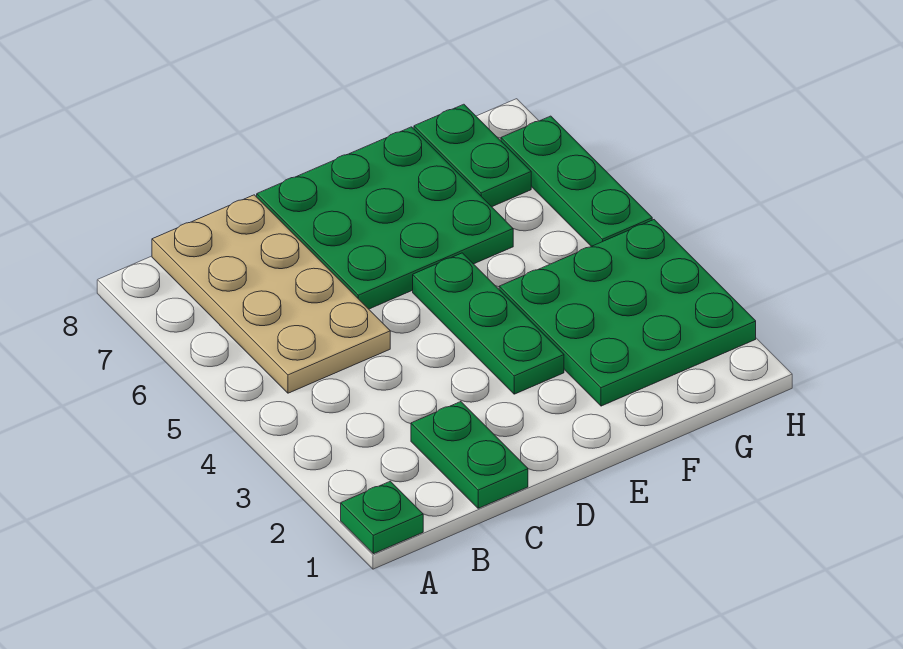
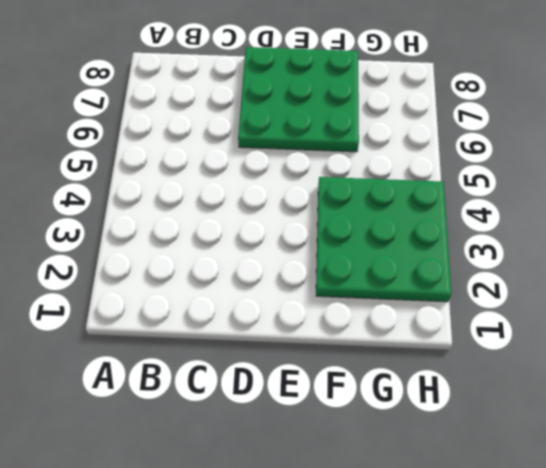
none -> green 1x1 plate [341,481,423,554]
none -> tan 2x4 plate [152,195,390,393]

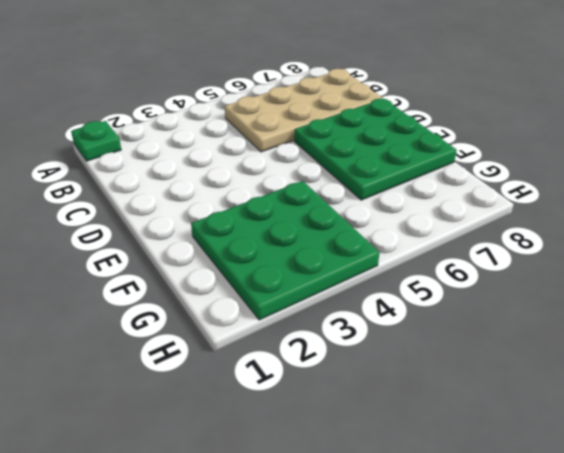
none -> green 1x2 plate [411,402,528,508]
none -> green 1x3 plate [413,253,564,394]

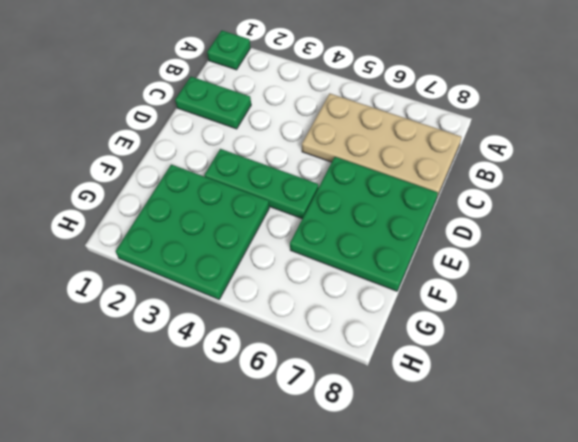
none -> green 1x2 plate [414,104,531,207]
none -> green 1x3 plate [501,116,652,246]

